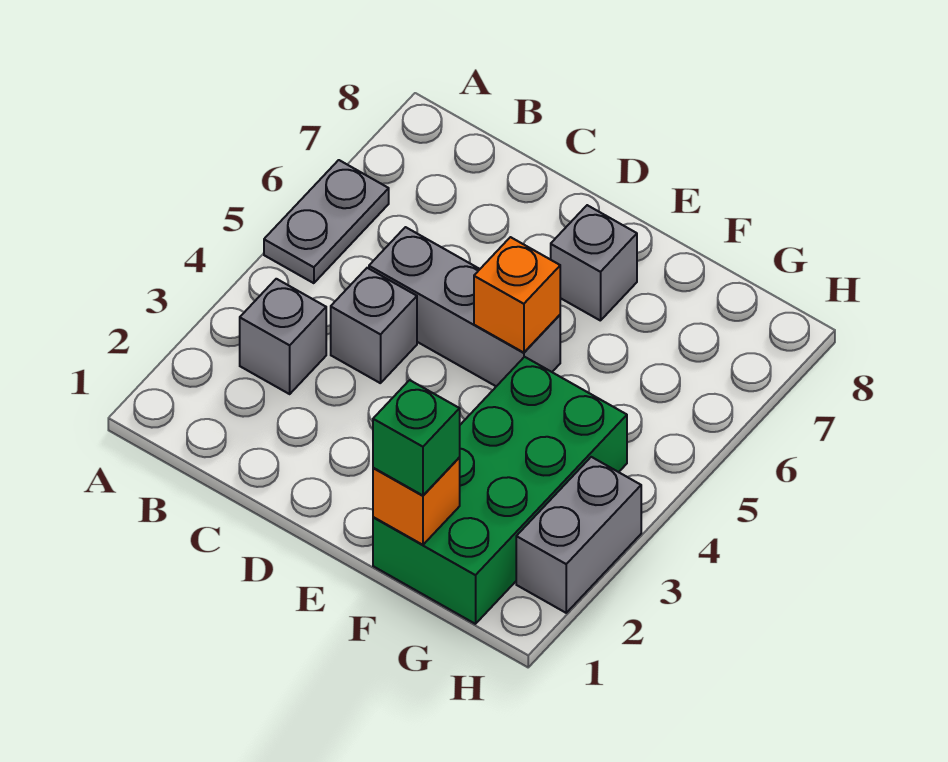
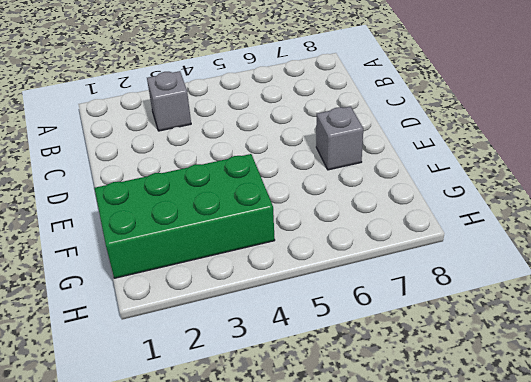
none -> grey 1x2 plate [264,160,389,283]
none -> grey 1x1 brick [331,268,417,383]

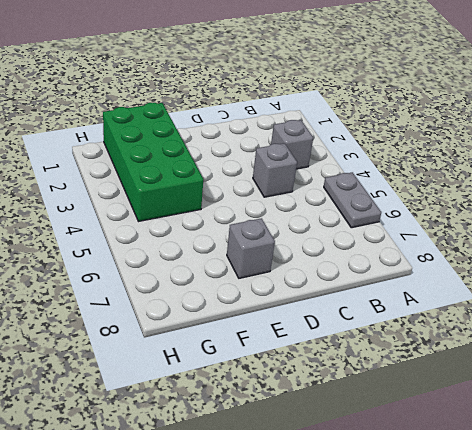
none -> grey 1x3 brick [369,227,560,386]
none -> grey 1x2 brick [516,457,641,613]

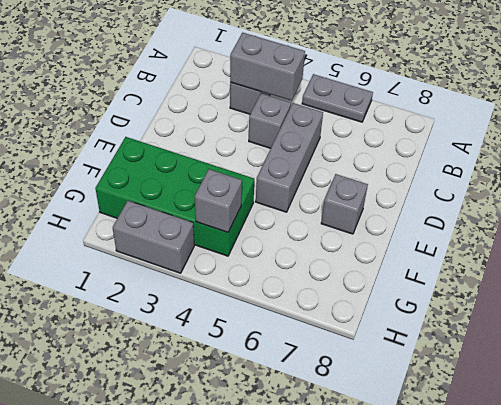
grey 1x2 brick [230,33,305,101] -> none
grey 1x1 brick [195,169,242,232] -> none
none -> orange 1x1 brick [474,237,560,353]
none -> orange 1x1 brick [373,458,460,545]

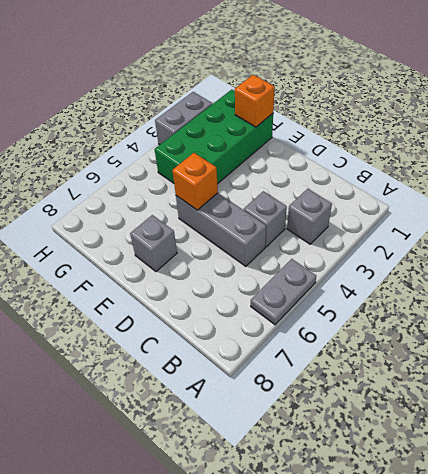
none -> green 1x1 brick [373,380,460,495]

